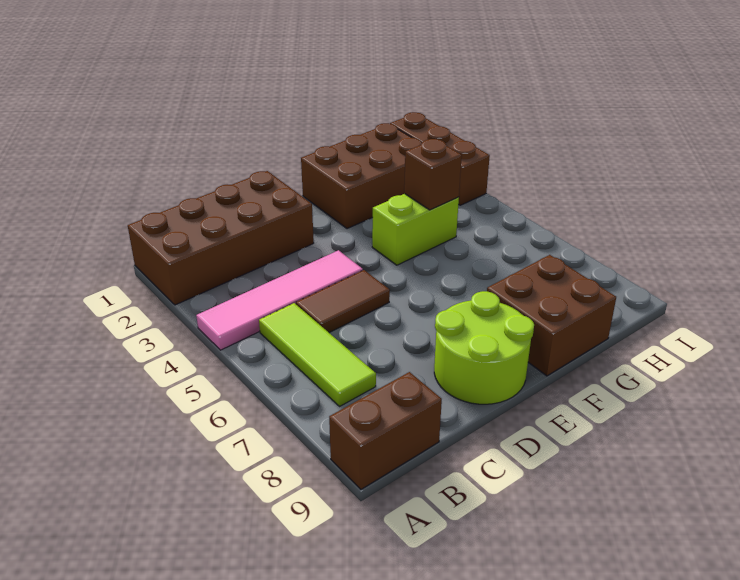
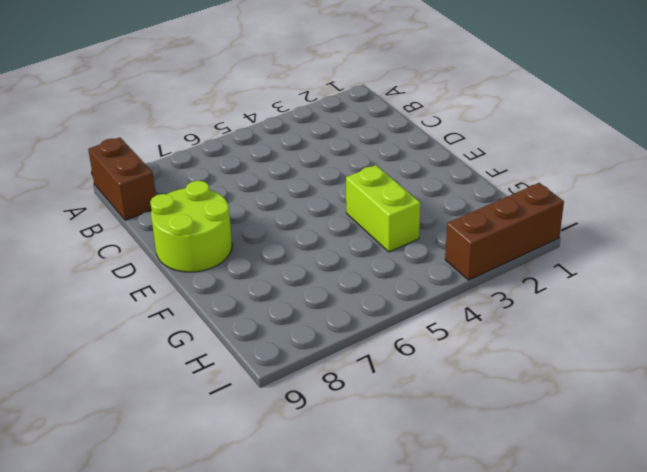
none -> brown 2x4 brick [128,171,314,305]
none -> pink 1x4 tile [196,250,363,350]

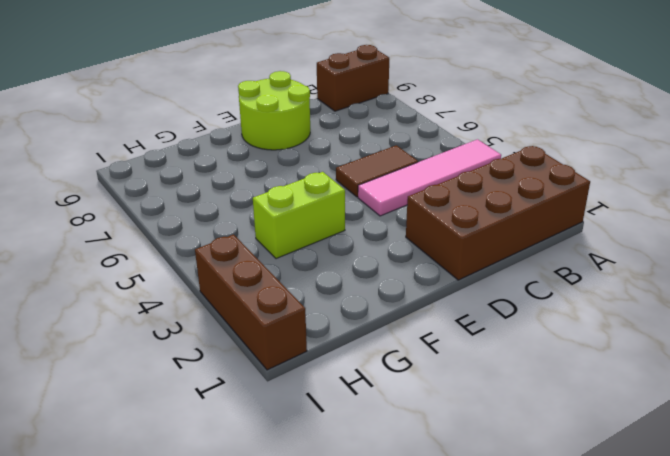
none -> lime 1x3 tile [259,303,376,406]
none -> brown 2x3 brick [301,123,422,229]

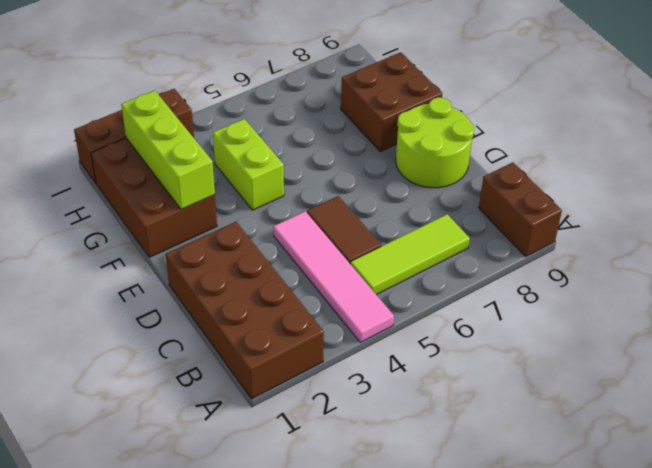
lime 1x3 brick [121,91,215,210] -> none
none -> brown 1x1 brick [404,139,462,210]

